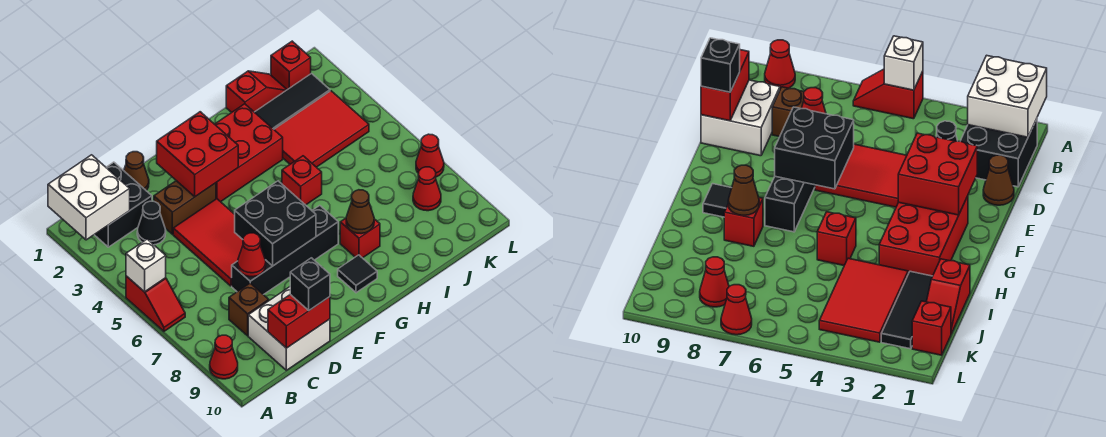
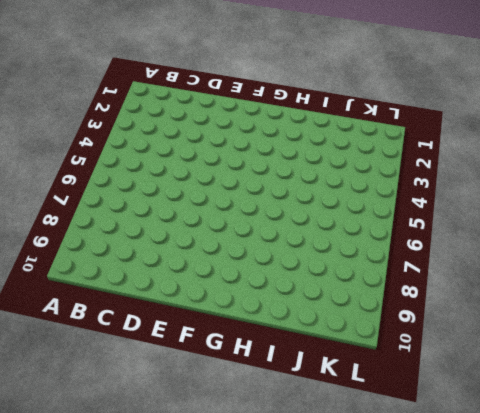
none -> red 1x2 slope [126,276,185,331]
none -> red 1x1 cone [210,335,238,379]
none -> black 2x2 brick [94,162,152,247]

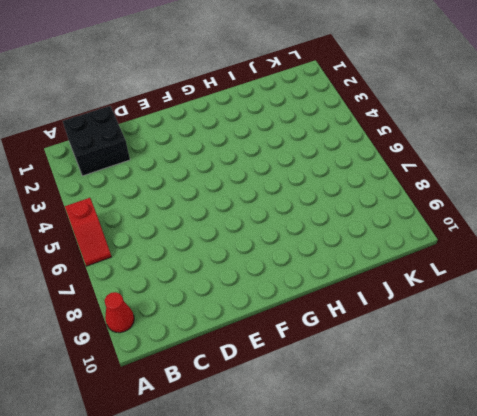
none -> black 1x1 cone [137,201,166,245]
none -> brown 1x1 brick [229,283,269,336]
none -> white 2x2 brick [248,287,330,370]

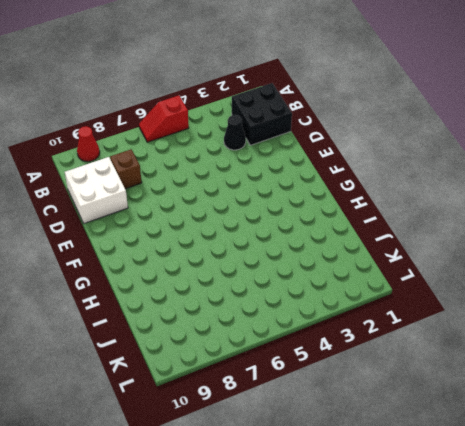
none -> brown 1x1 cone [124,152,149,190]
none -> brown 1x2 brick [154,181,216,234]
none -> red 2x3 tile [173,199,243,286]

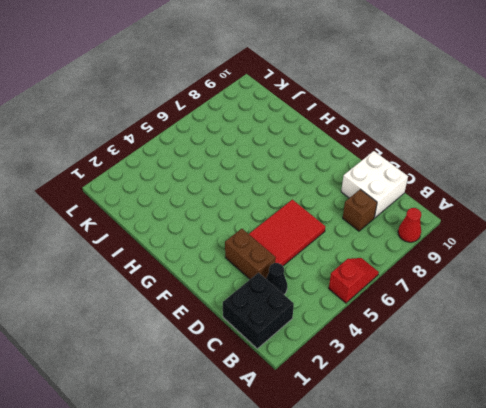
none -> brown 1x1 cone [124,152,149,190]
none -> black 1x4 brick [232,206,338,295]
none -> red 2x3 brick [215,104,283,202]

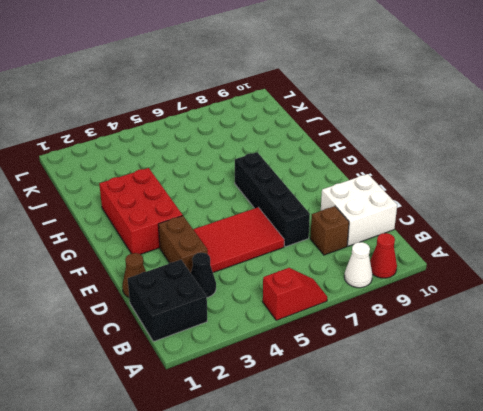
white 1x1 cone [344,242,372,288] -> none
none -> black 1x1 tile [338,255,377,293]
none -> red 1x1 brick [282,156,322,205]
none -> red 1x1 brick [340,218,380,258]

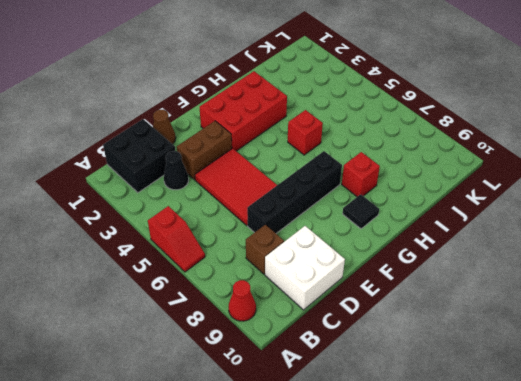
none -> red 1x2 slope [226,71,287,112]
none -> black 1x3 tile [255,74,330,129]
none -> red 2x3 tile [274,91,369,167]

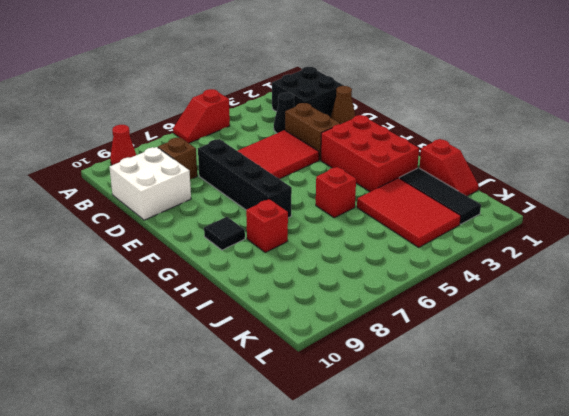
none -> red 1x1 brick [271,41,311,90]
none -> red 1x1 cone [413,167,441,211]
none -> red 1x1 cone [416,134,444,177]

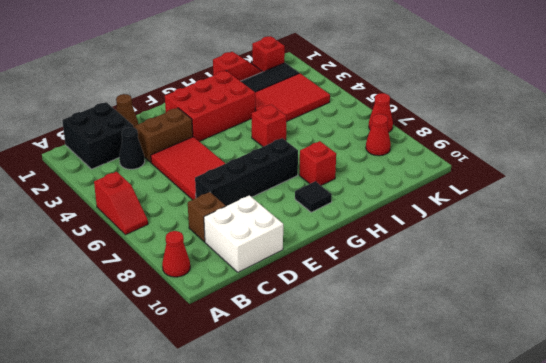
none -> white 2x2 brick [48,155,130,240]
none -> white 1x1 brick [126,239,166,292]
none -> red 1x2 brick [268,295,330,348]

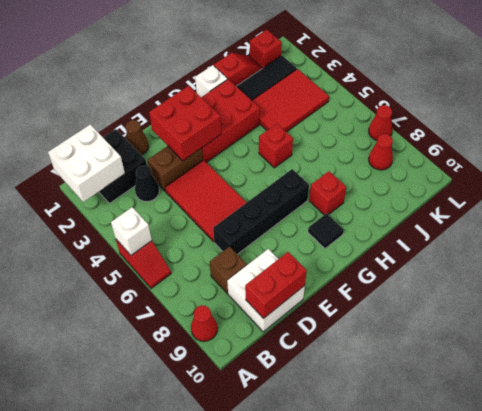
white 1x1 brick [195,65,228,97] -> none
none -> red 1x1 cone [238,233,266,277]
none -> black 2x2 brick [235,181,316,266]
none -> brown 1x1 cone [346,190,374,234]

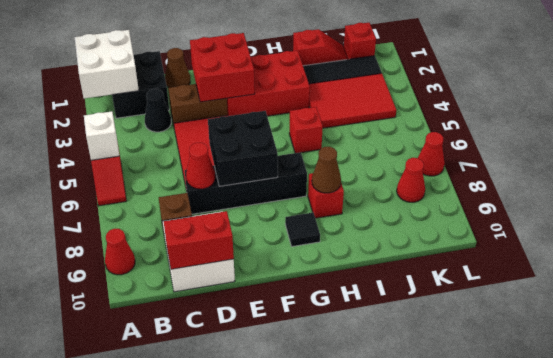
none -> black 1x1 brick [290,258,330,310]

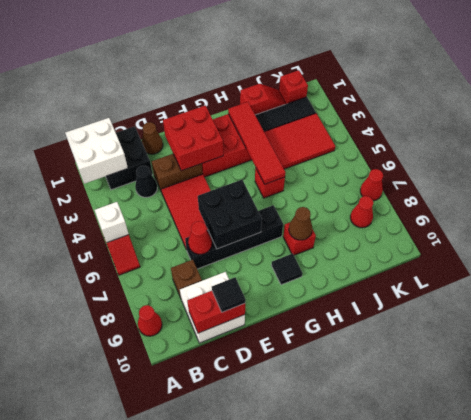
black 1x1 tile [212,278,246,312] -> black 1x1 brick [290,258,330,310]
red 1x4 tile [228,102,286,184] -> none

